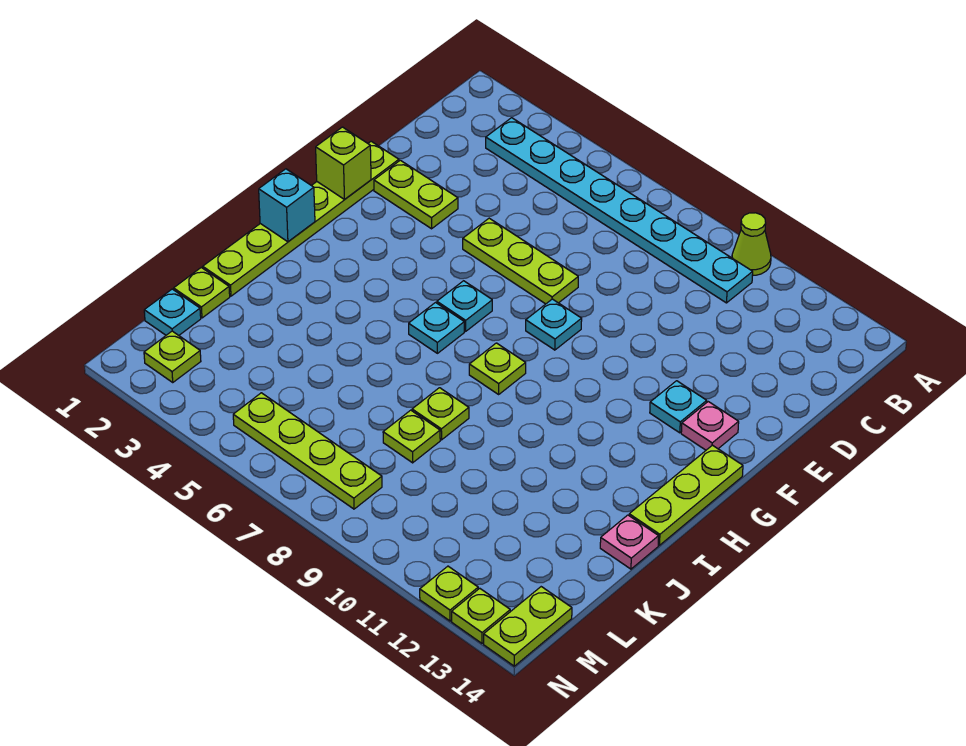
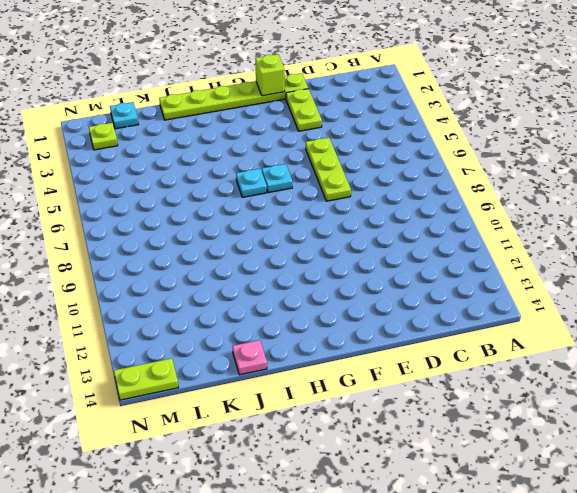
none -> lime 1x1 cone [732,213,771,276]
none -> cyan 1x8 plate [486,118,753,303]
none -> cyan 1x1 plate [526,299,582,350]

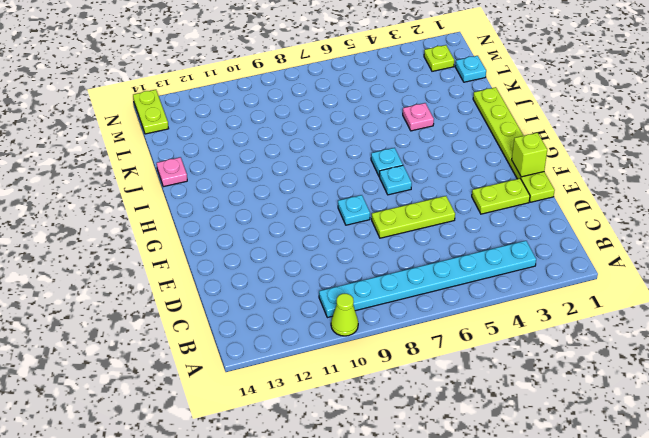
pink 1x1 plate [403,103,434,131] -> pink 1x1 plate moved to [681,402,739,450]
none -> cyan 1x1 plate [650,381,707,433]
none -> lime 1x3 plate [629,445,743,545]
none -> lime 1x1 plate [469,343,526,394]

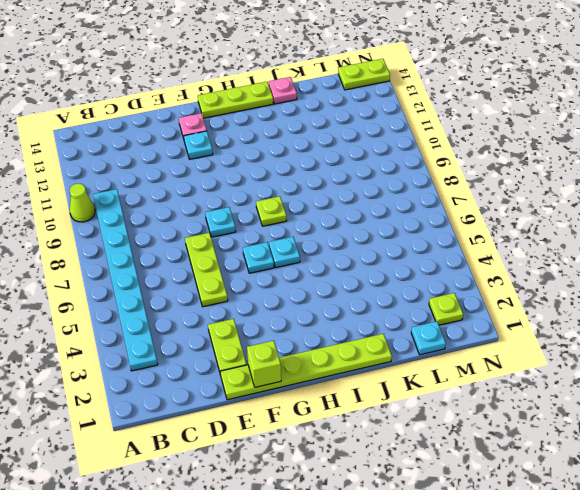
none -> lime 1x1 plate [412,388,469,440]
none -> lime 1x1 plate [174,268,230,318]
none -> lime 1x1 plate [383,410,440,463]

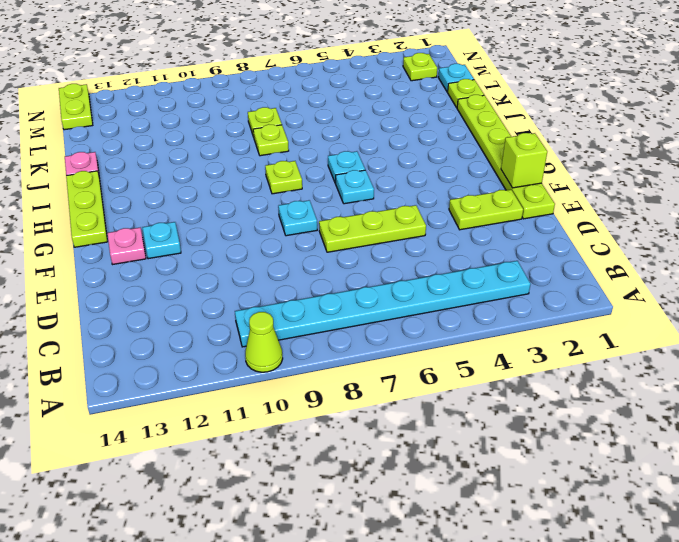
none -> lime 1x4 plate [233,393,382,509]
none -> lime 1x1 plate [420,566,478,621]
none -> lime 1x1 plate [452,588,510,643]

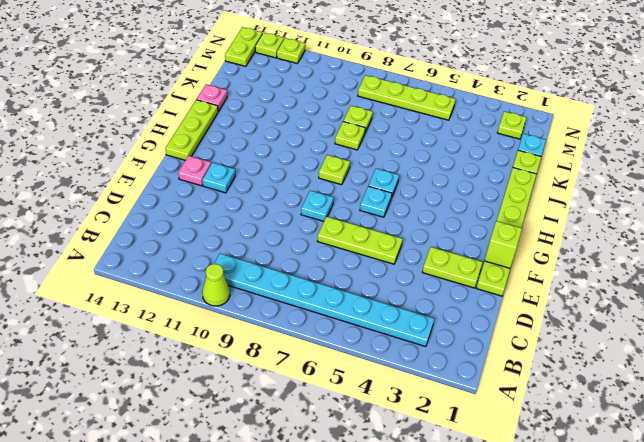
none -> cyan 1x1 brick [259,169,315,242]

